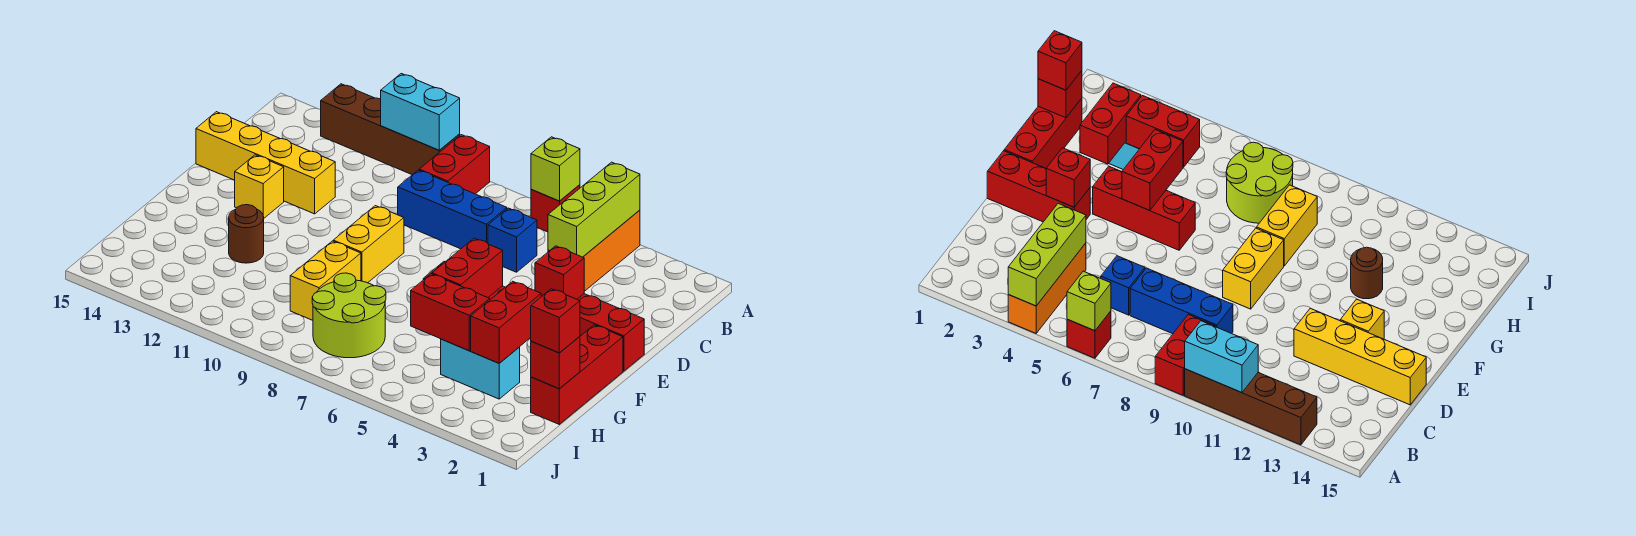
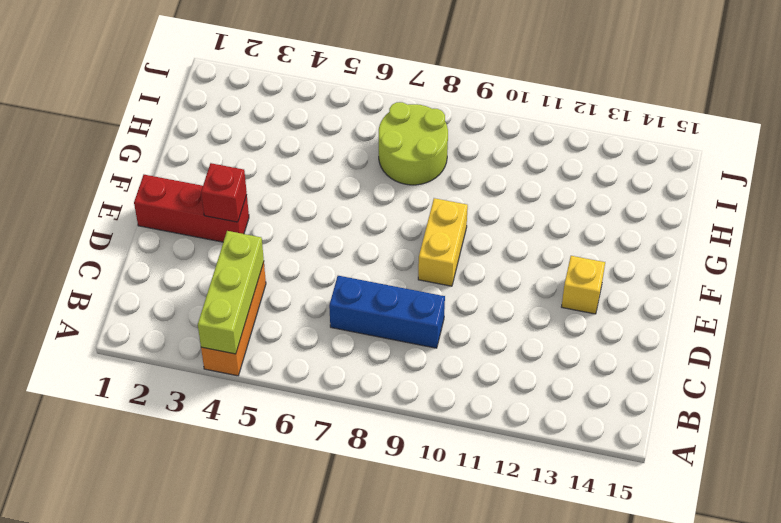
none -> red 1x1 brick [531,185,580,232]
none -> red 1x2 brick [419,135,490,194]
none -> brown 1x4 brick [321,84,460,175]

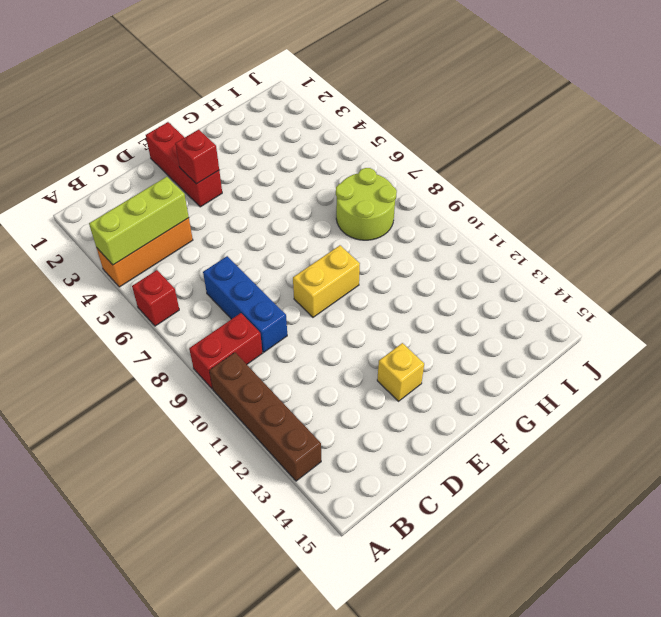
none -> blue 1x1 brick [488,208,537,272]
none -> yellow 1x4 brick [196,112,335,214]
none -> red 1x3 brick [531,325,623,424]

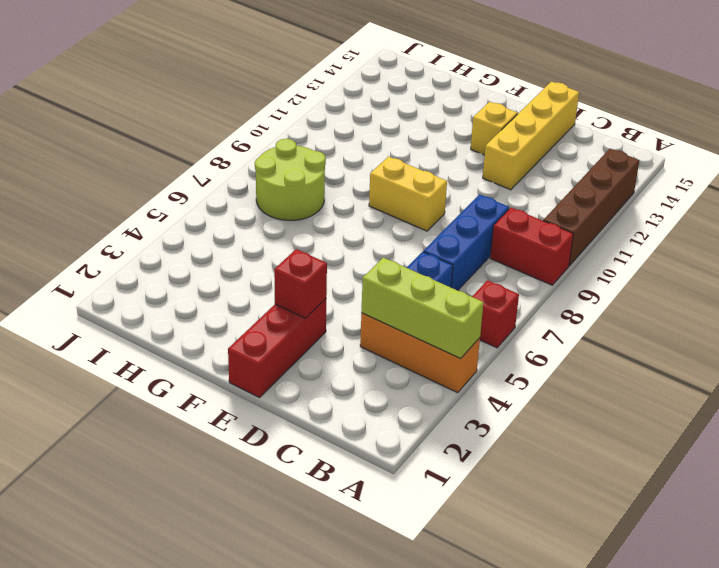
none -> red 1x3 brick [531,325,623,424]
none -> red 1x3 brick [1093,166,1195,250]
none -> yellow 1x2 brick [290,241,361,320]

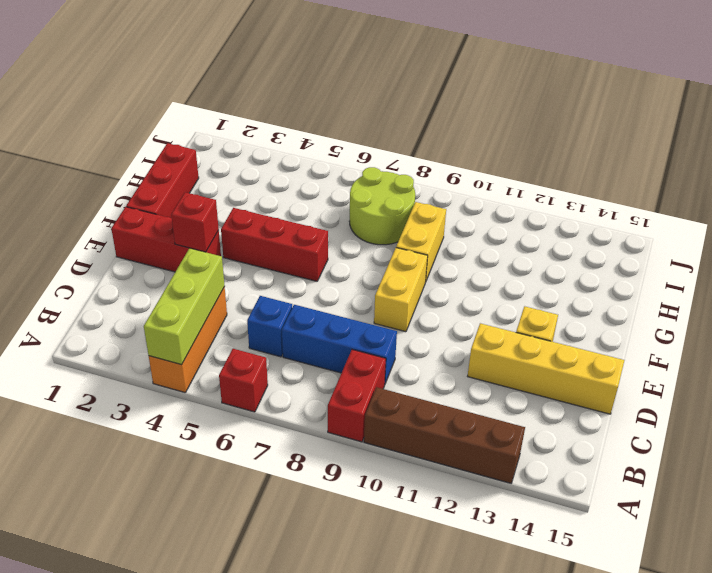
none -> brown 1x1 round brick [229,205,264,263]
none -> cyan 1x2 brick [441,339,520,399]
none -> lime 1x1 brick [531,137,580,201]

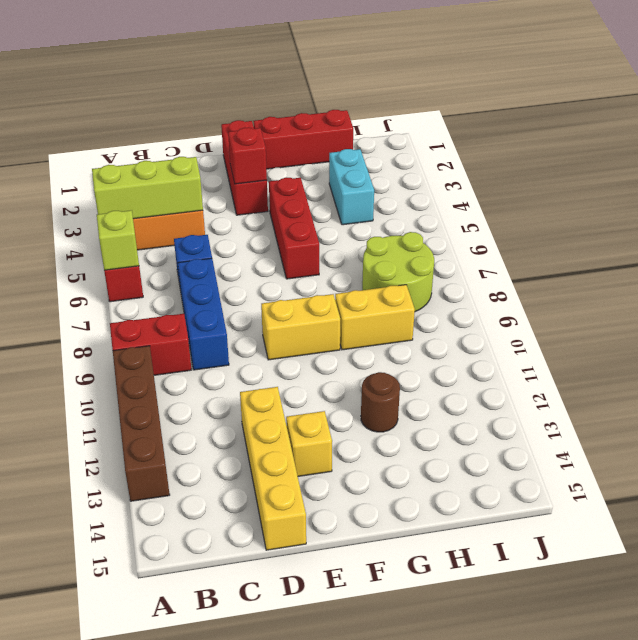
none -> cyan 1x2 brick [381,74,460,150]
none -> red 1x2 brick [432,238,503,298]
none -> red 1x2 brick [471,281,541,363]

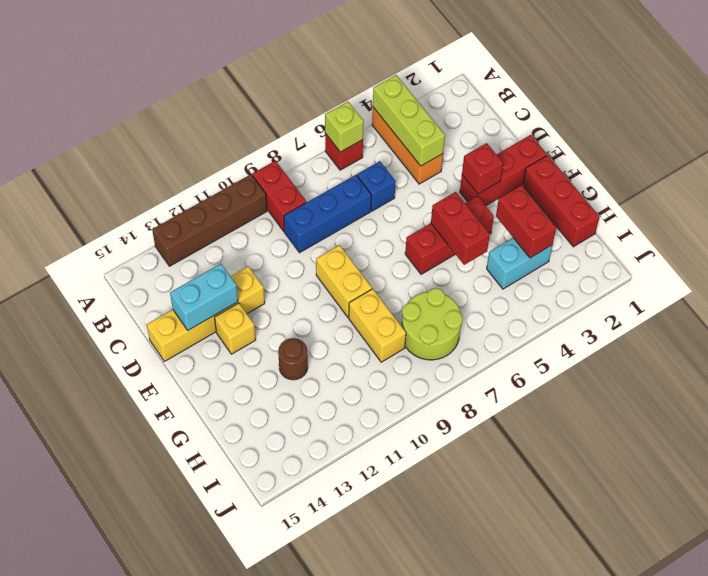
cyan 1x2 brick [170,264,238,330] -> cyan 1x2 brick moved to [381,74,460,150]
none -> red 1x1 brick [531,337,580,389]
none -> red 1x2 brick [411,274,490,351]
none -> red 1x1 brick [531,289,580,353]

